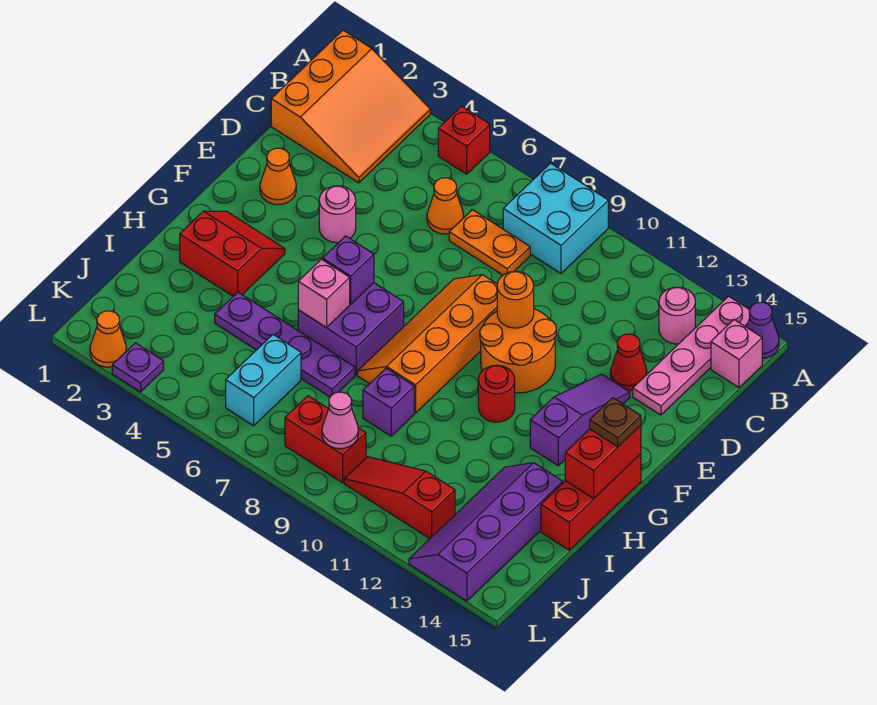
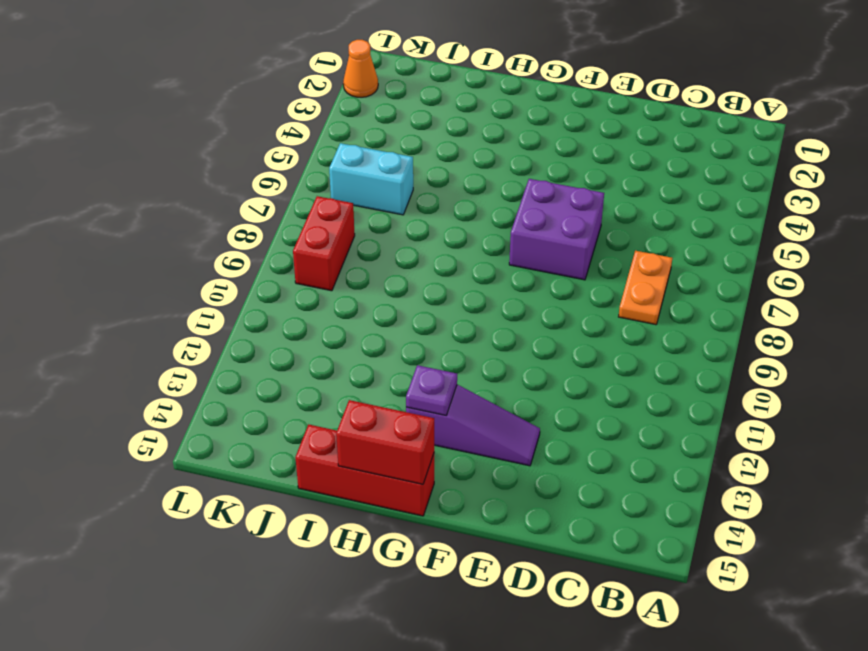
purple 2x2 brick [509,179,604,280] -> purple 2x2 brick moved to [298,283,404,375]
purple 1x1 plate [406,365,457,415] -> purple 1x1 plate moved to [112,343,164,392]
none -> orange 3x3 slope [271,30,430,183]
none -> red 1x1 brick [438,106,490,174]
none -> cyan 2x2 brick [503,163,608,273]
none -> pink 1x4 plate [633,296,750,415]

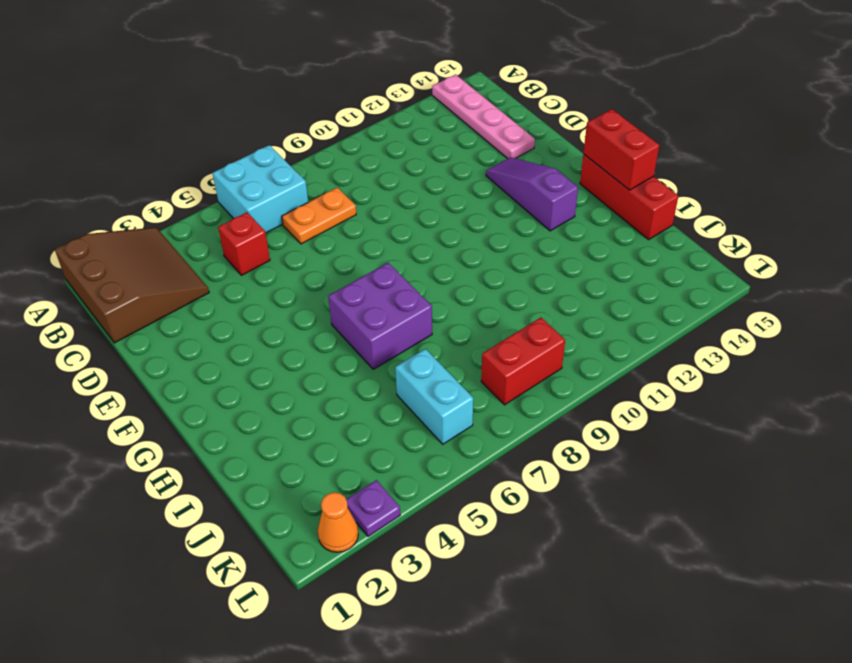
brown 3x3 slope [55,227,209,343] -> orange 3x3 slope [271,30,430,183]
cyan 2x2 brick [213,145,308,233] -> cyan 2x2 brick moved to [503,163,608,273]
red 1x1 brick [218,212,270,275] -> red 1x1 brick moved to [438,106,490,174]
none -> purple 1x1 cone [747,302,779,359]
none -> pink 1x1 round brick [659,287,695,344]
none -> pink 1x1 brick [711,320,762,387]
none -> orange 1x1 cone [427,178,464,234]

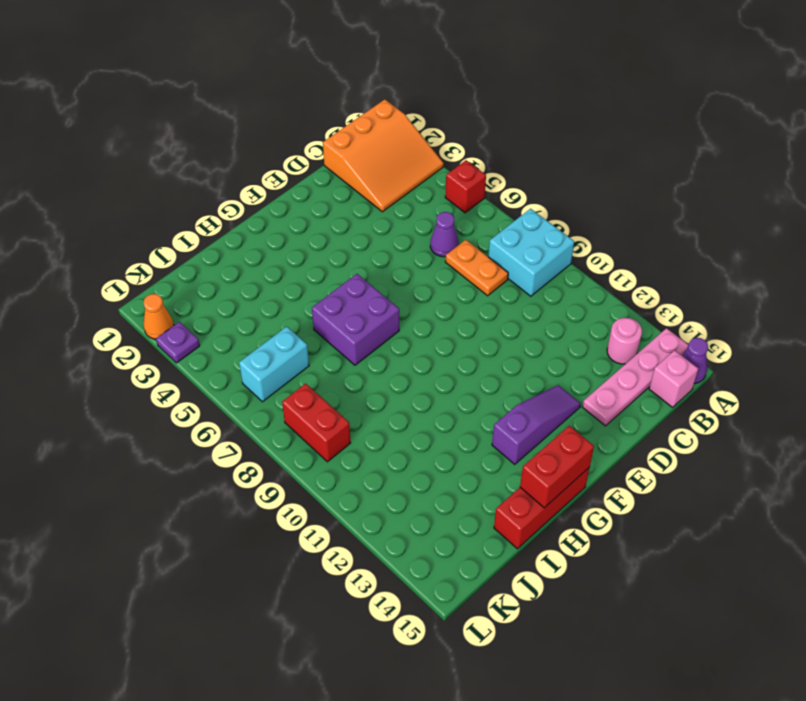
purple 1x1 cone [430,212,459,257] -> orange 1x1 cone [427,178,464,234]
none -> red 1x1 cone [610,334,647,390]
none -> orange 1x1 cone [260,148,296,205]
none -> pink 1x1 round brick [319,186,356,243]
none -> orange 2x4 slope [358,275,497,413]

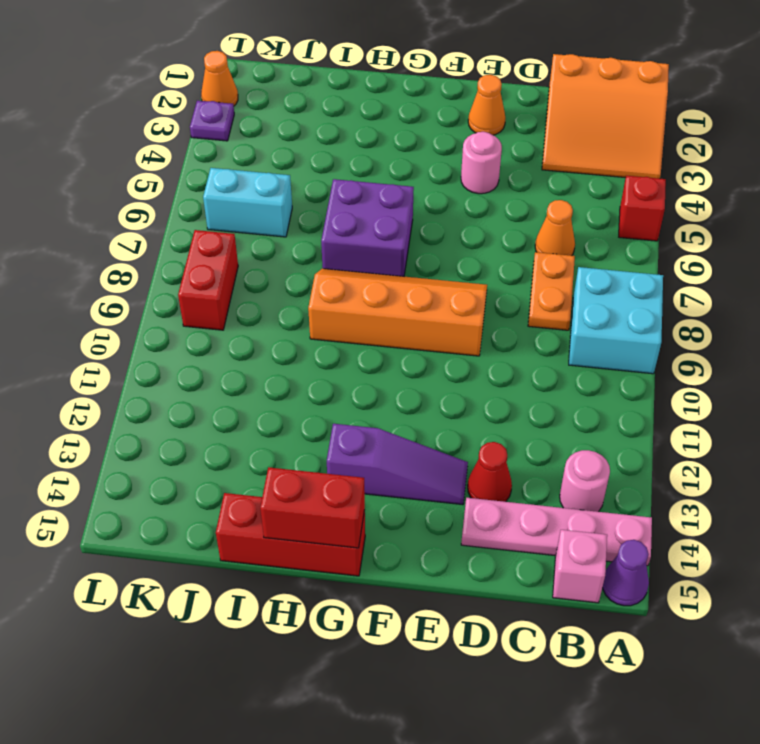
none -> orange 2x2 round brick [480,309,556,393]
none -> red 2x2 slope [180,211,285,296]
none -> red 1x1 round brick [478,365,515,422]
none -> purple 1x4 plate [215,292,355,397]

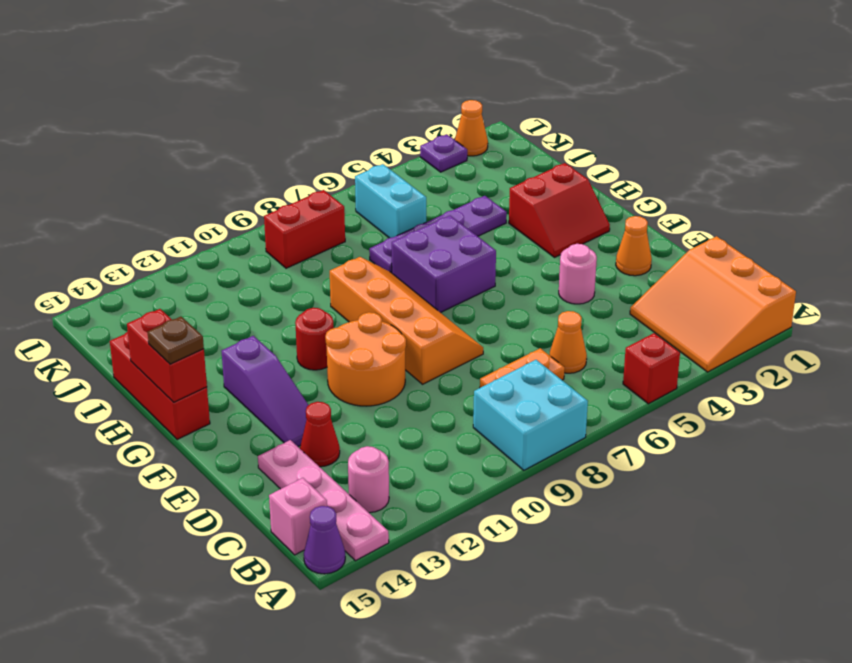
none -> purple 1x1 brick [363,368,414,436]
none -> purple 2x4 slope [409,463,563,601]
none -> red 1x3 slope [344,457,455,539]
none -> orange 1x1 round brick [497,271,534,328]

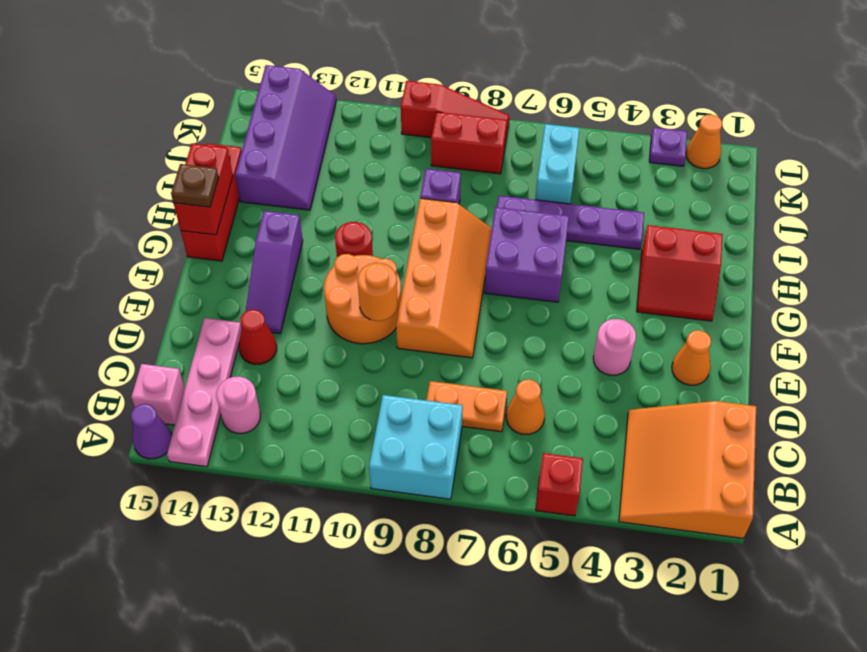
red 1x3 slope [401,81,509,144] -> red 1x3 slope moved to [344,457,455,539]
none -> purple 1x1 brick [323,236,374,304]
none -> pink 1x1 brick [298,259,350,327]
none -> pink 1x1 cone [322,392,358,449]

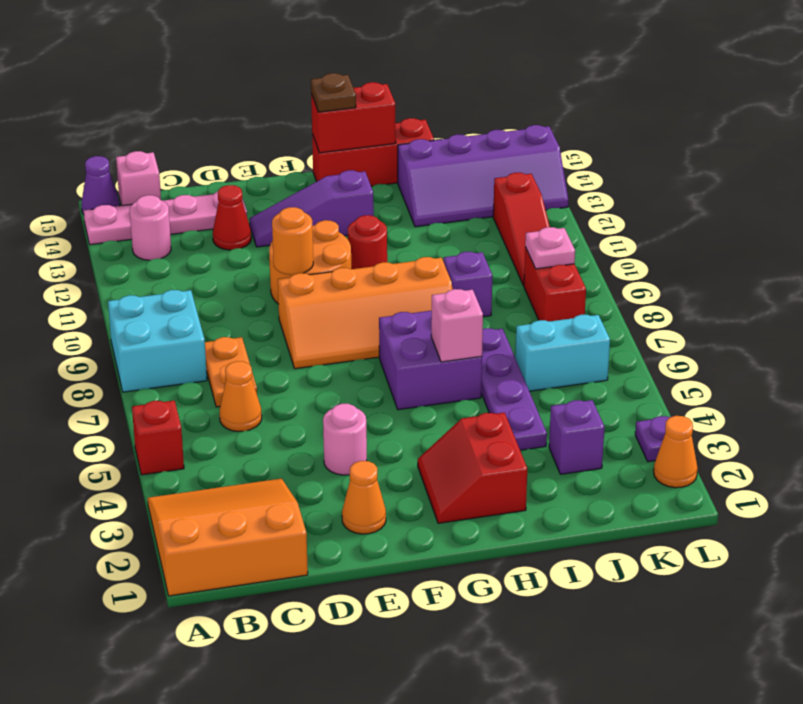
purple 1x1 brick [549,400,604,474] -> purple 1x1 brick moved to [323,236,374,304]
pink 1x1 plate [525,227,575,269] -> pink 1x1 cone [322,392,358,449]

